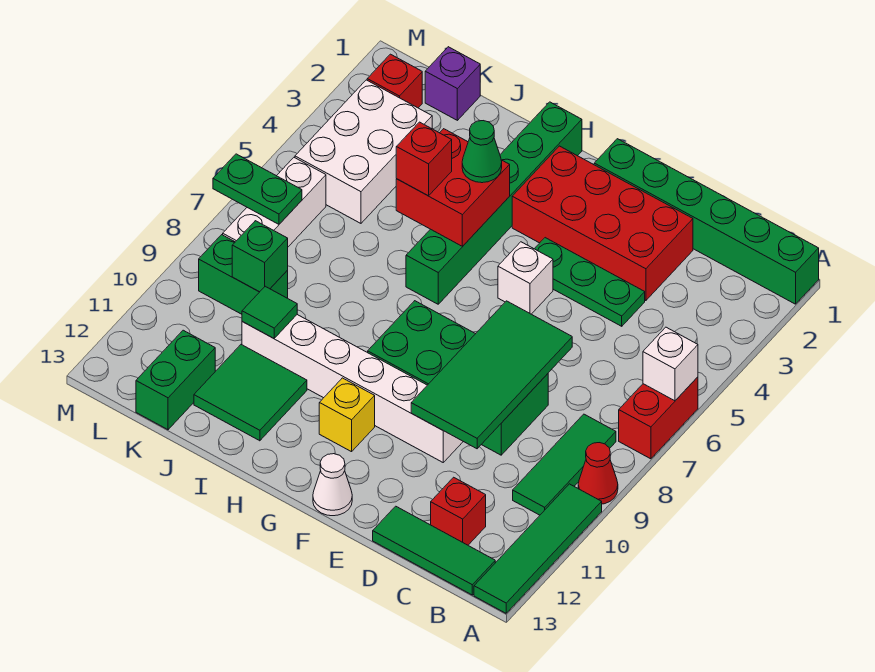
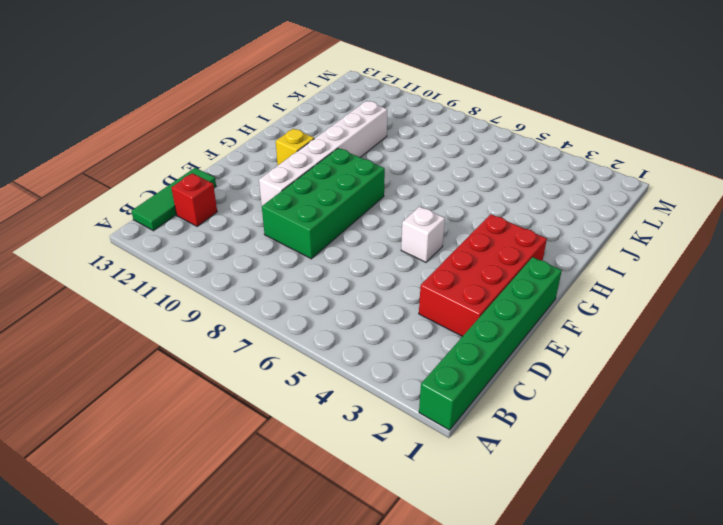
none -> red 1x2 brick [619,377,698,459]
none -> red 1x1 cone [578,443,618,504]
none -> green 1x4 tile [474,484,602,613]
none -> green 1x3 tile [513,414,616,515]

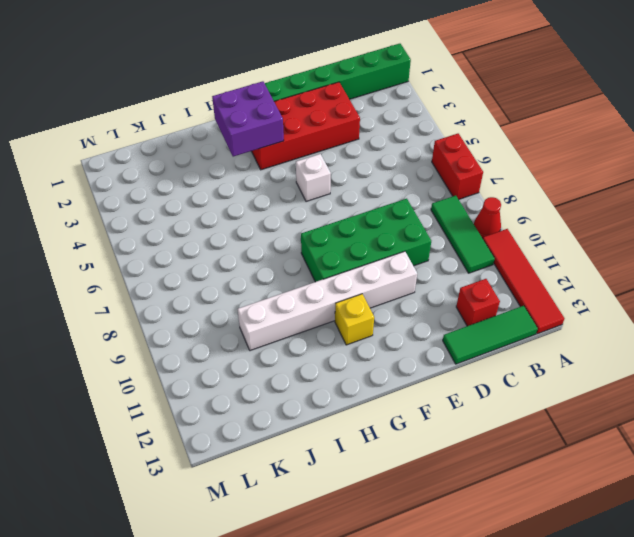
red 1x4 tile [483,229,564,334] -> green 1x4 tile [474,484,602,613]
purple 2x2 brick [212,81,284,157] -> none
none -> green 1x3 plate [535,238,645,326]
none -> white 1x1 cone [313,454,352,516]
none -> green 1x6 brick [406,102,582,304]
none -> green 2x2 tile [194,345,307,441]

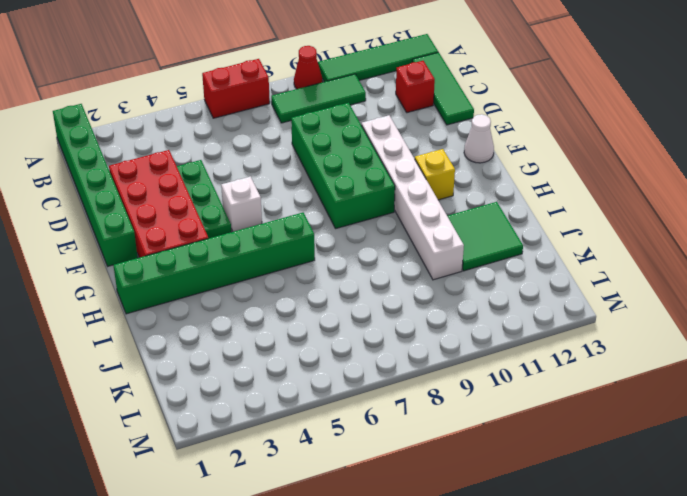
none -> purple 1x1 brick [425,47,480,120]
none -> white 2x3 brick [295,80,432,223]
none -> green 1x2 brick [199,235,288,314]
none -> green 1x2 brick [136,330,215,430]

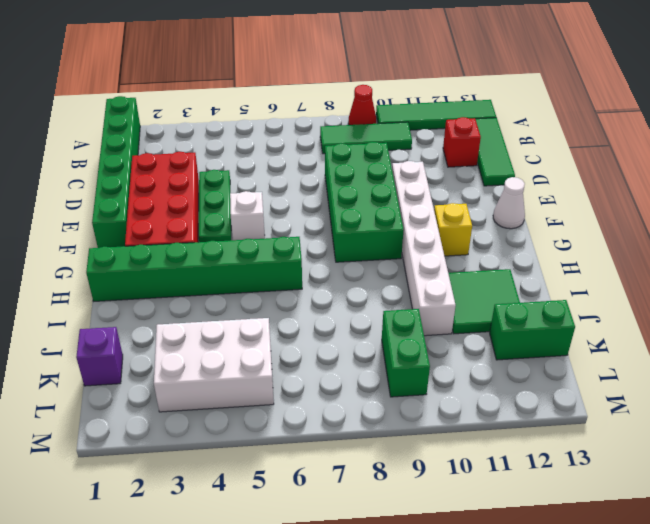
none -> red 1x2 brick [619,377,698,459]
none -> red 1x1 brick [367,54,422,108]
none -> white 1x3 brick [223,158,326,247]
none -> white 1x1 brick [643,327,698,401]

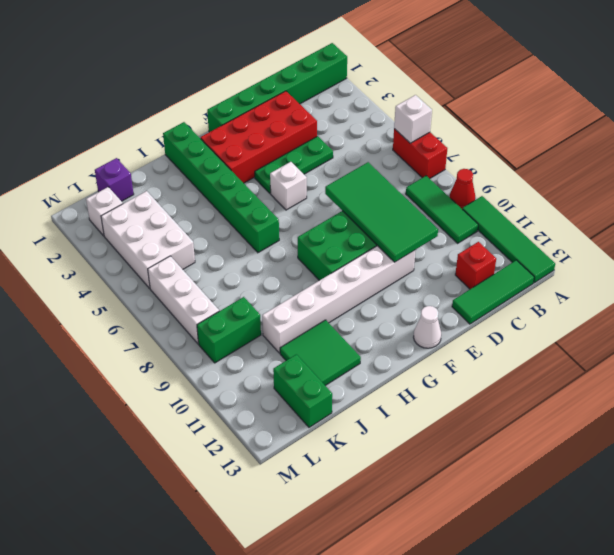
white 1x1 brick [86,187,123,236] -> red 1x1 brick [367,54,422,108]
none -> yellow 1x1 brick [319,378,375,452]
none -> red 2x2 brick [396,129,510,246]
none -> green 1x1 tile [242,286,297,338]
none -> green 1x1 brick [232,221,288,292]

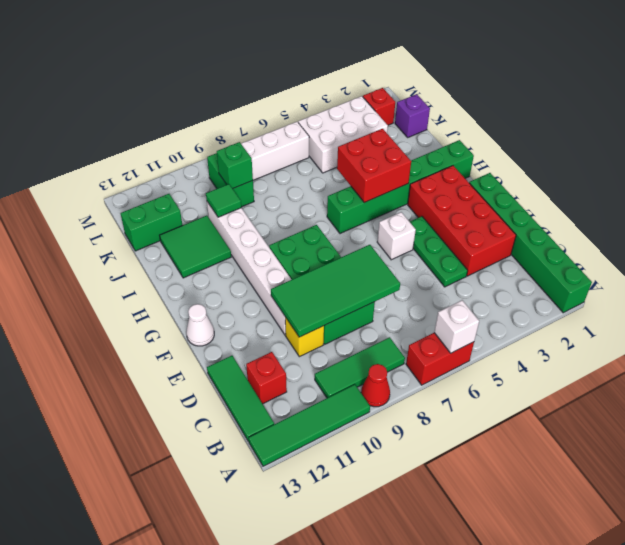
yellow 1x1 brick [285,317,324,357] -> yellow 1x1 brick moved to [319,378,375,452]
none -> green 1x2 plate [213,154,302,224]
none -> green 1x1 cone [462,121,502,183]
none -> red 1x1 brick [396,122,452,196]

